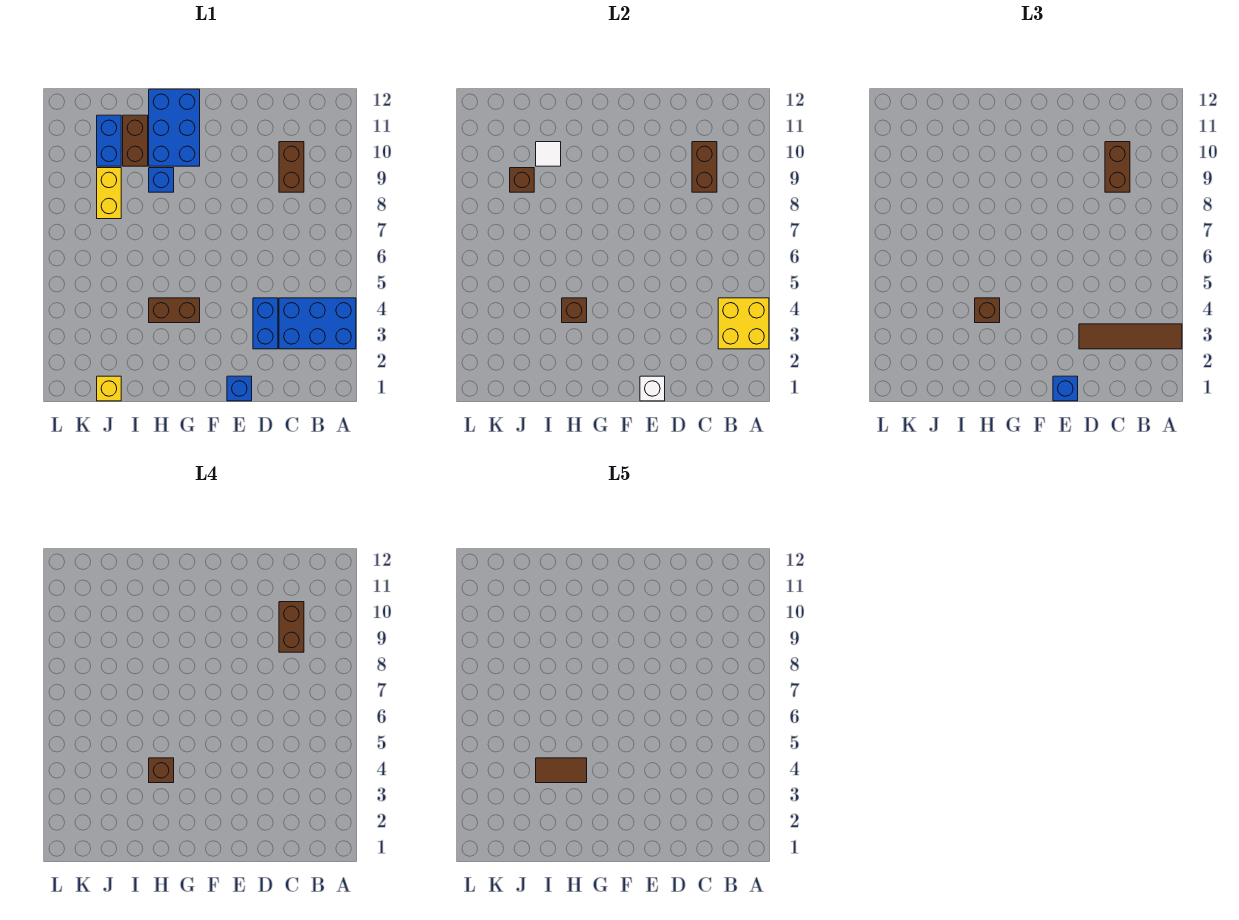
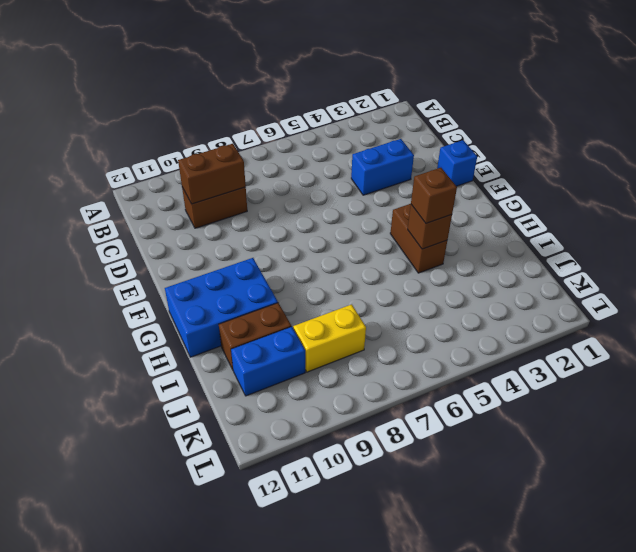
none -> blue 2x3 brick [279,298,356,349]
none -> blue 1x1 brick [149,168,174,192]
none -> yellow 1x1 brick [97,376,121,401]

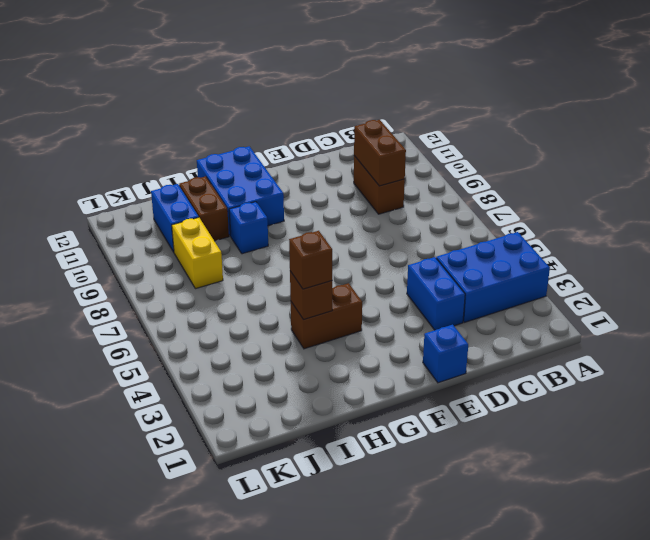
none -> yellow 1x1 brick [97,376,121,401]
none -> yellow 2x2 brick [718,298,769,349]
none -> white 1x1 brick [640,376,665,401]

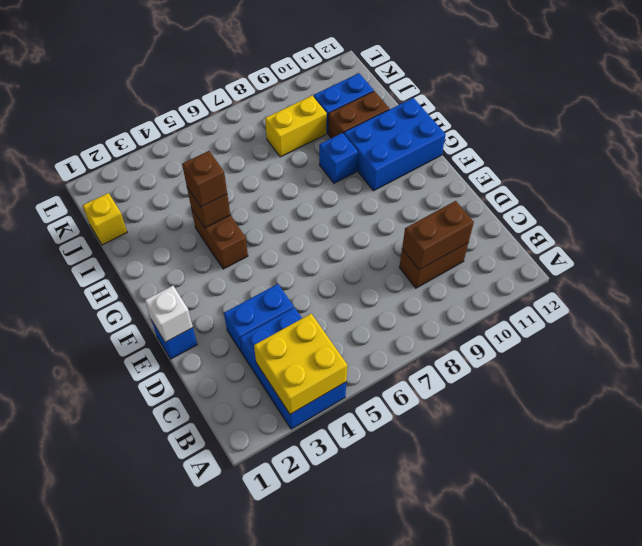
none -> white 1x1 tile [536,142,561,166]
none -> brown 1x1 brick [510,168,534,192]
none -> brown 1x4 tile [1079,324,1182,349]

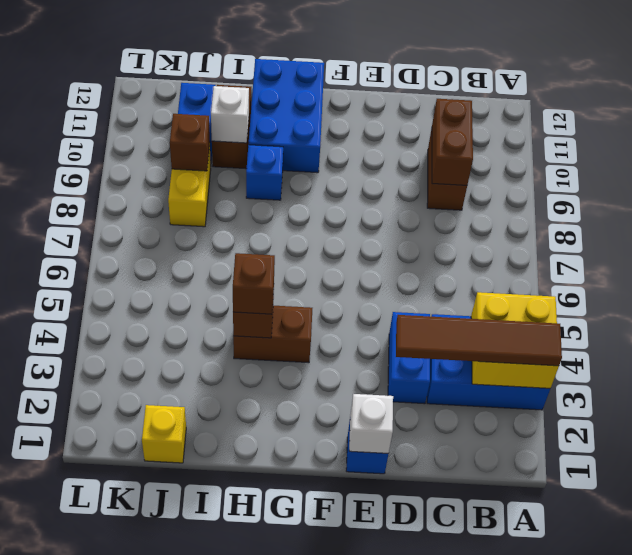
white 1x1 brick [211,86,249,143] -> white 1x1 tile [536,142,561,166]
none -> brown 1x2 brick [1105,142,1130,192]
none -> blue 1x1 brick [1053,376,1078,401]
none -> brown 1x2 brick [279,602,304,652]

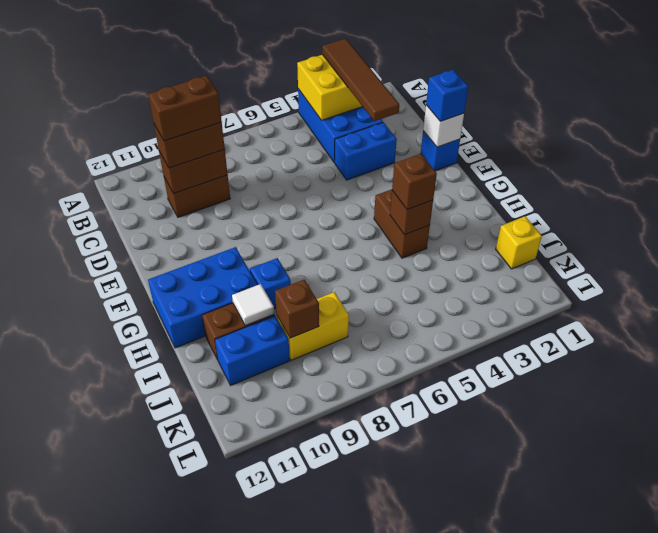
none -> brown 1x1 brick [149,758,174,783]
none -> brown 1x2 tile [536,758,587,783]

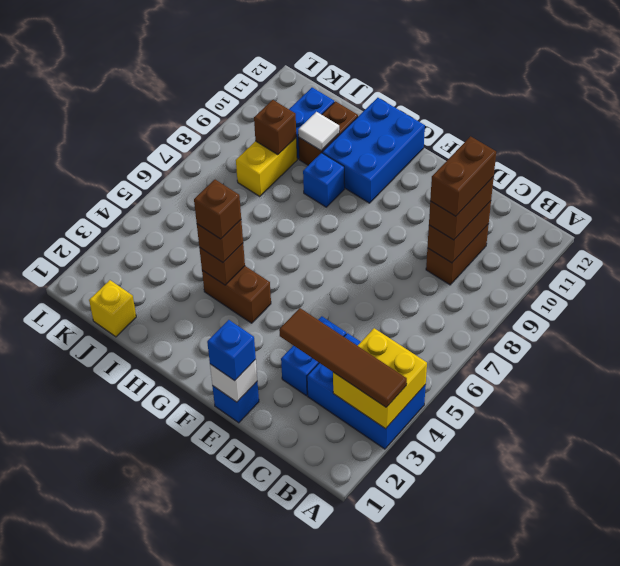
none -> brown 1x2 tile [536,758,587,783]

